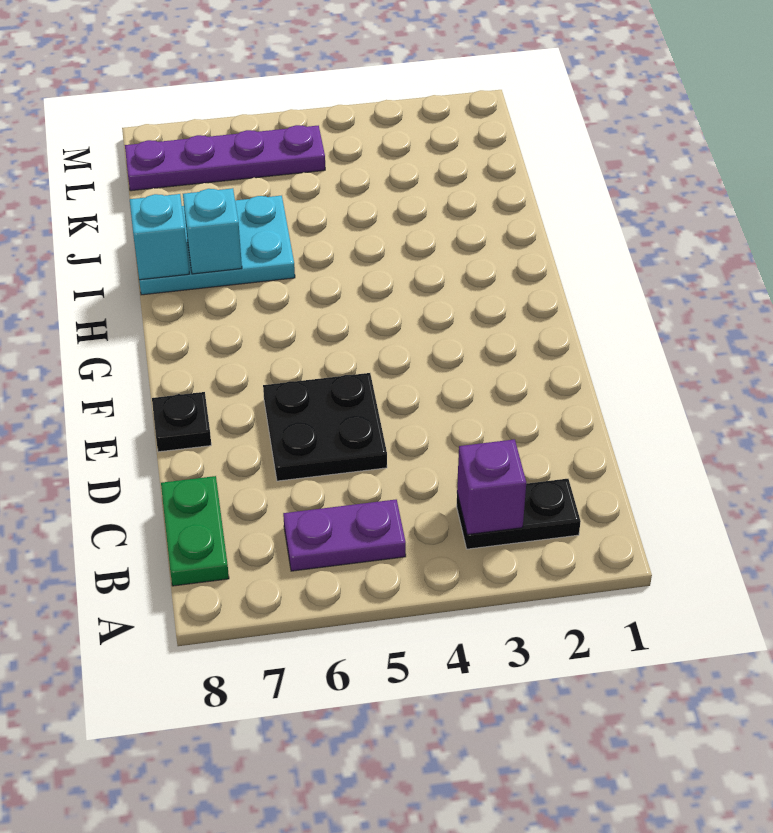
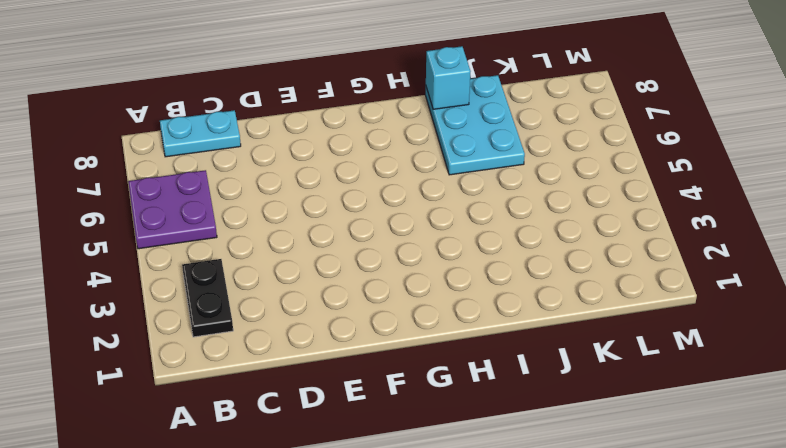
purple 2x2 plate [128,170,217,249] -> purple 1x2 plate [283,500,406,571]
cyan 1x2 plate [160,110,241,157] -> green 1x2 plate [161,476,229,586]
none -> black 2x2 plate [263,373,387,481]
none -> black 1x1 plate [152,392,211,452]

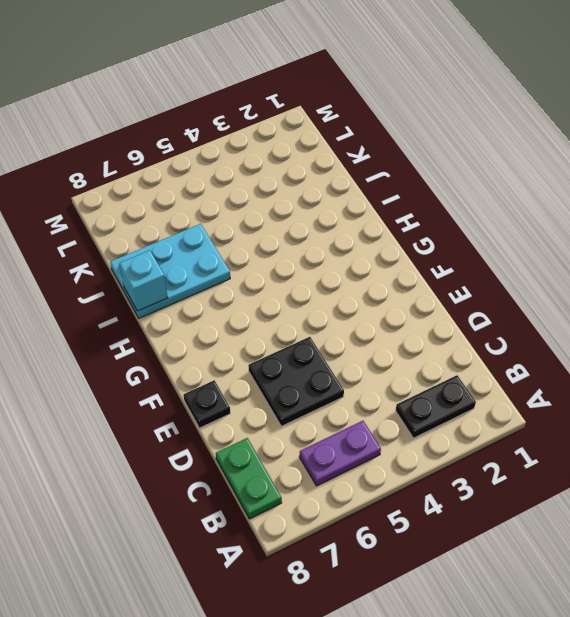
none -> purple 1x4 plate [125,125,325,191]
none -> purple 1x1 brick [457,439,526,535]

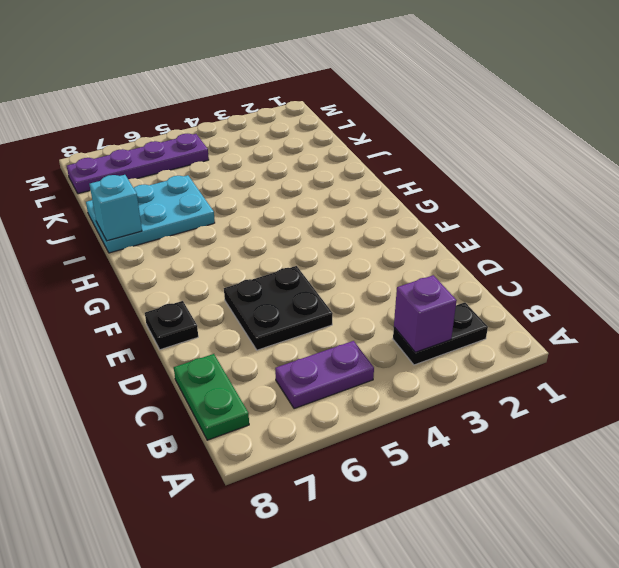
none -> cyan 1x1 brick [183,188,242,274]

